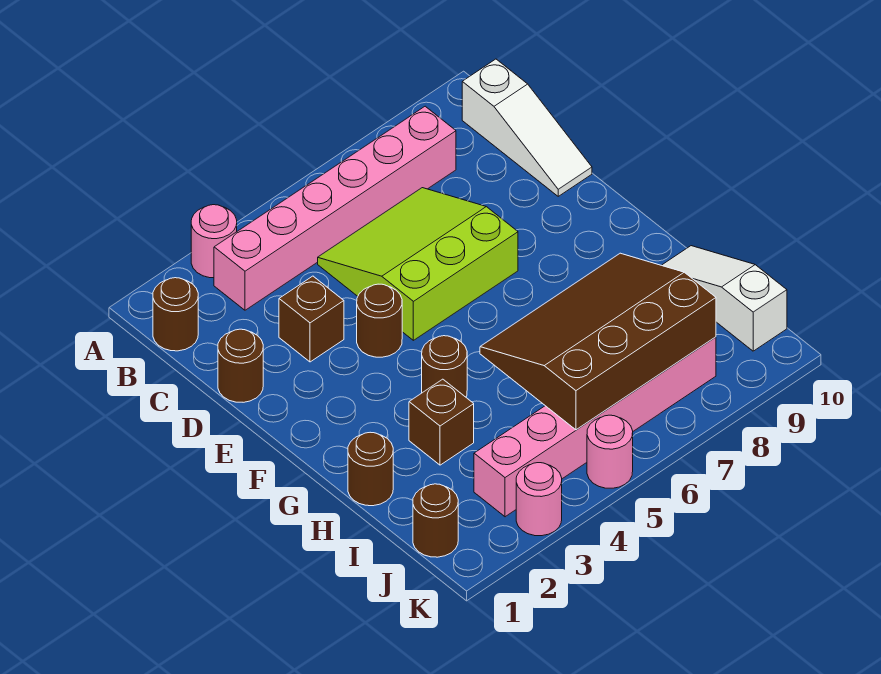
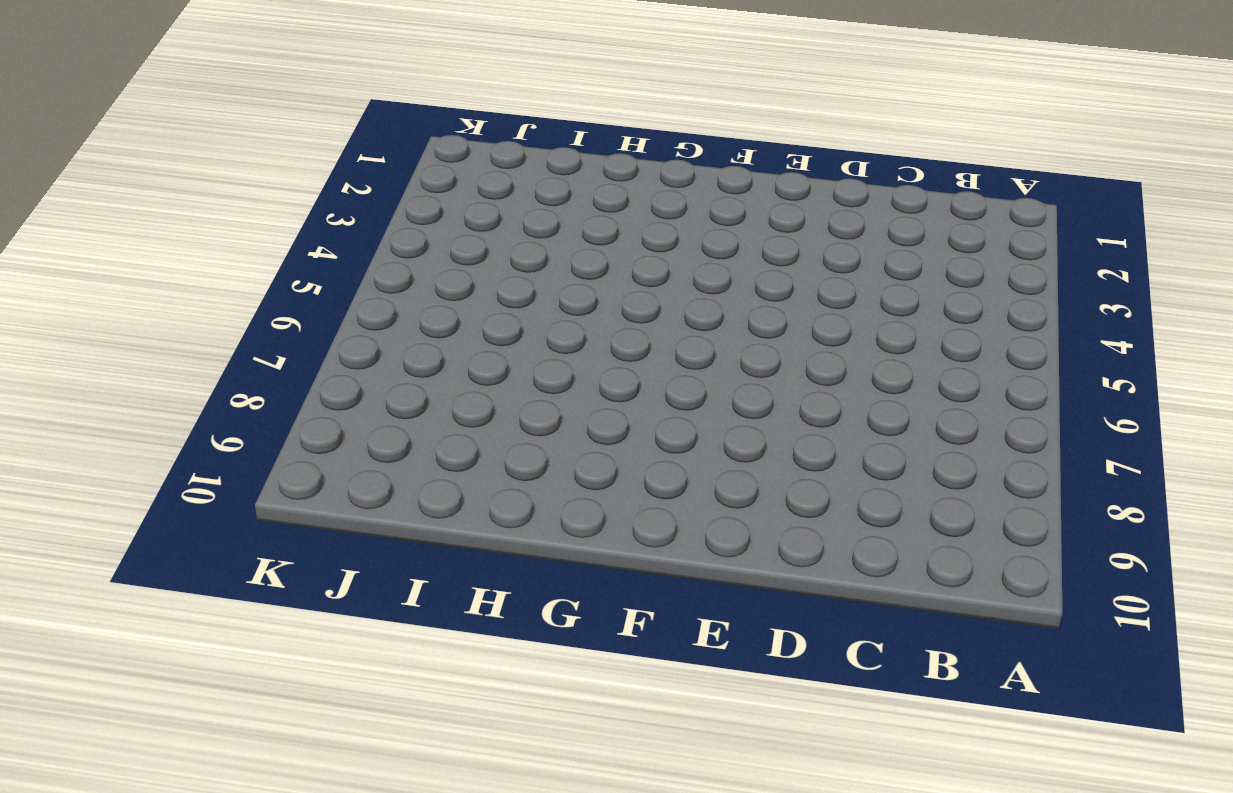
none -> pink 1x1 round brick [191,205,237,278]
none -> brown 1x1 round brick [153,278,198,351]
none -> pink 1x6 brick [214,106,456,310]

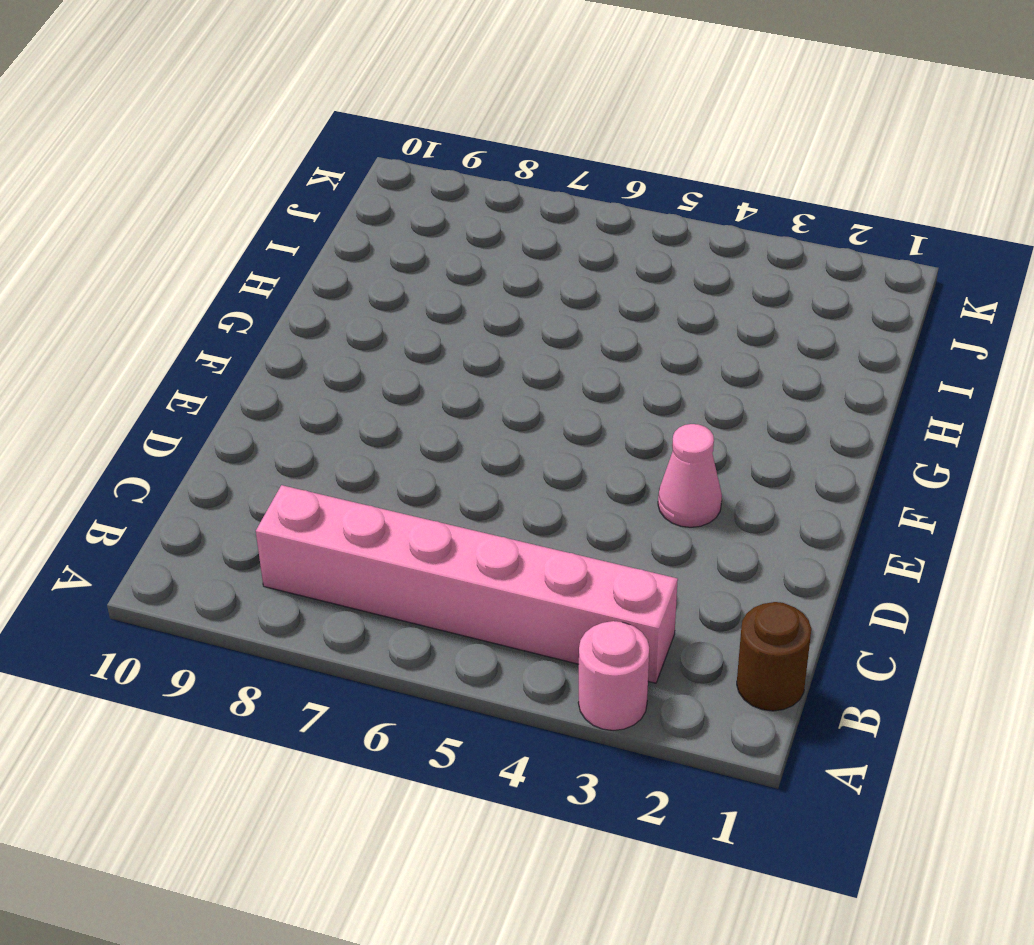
pink 1x1 cone [658,424,722,527] -> none
none -> white 1x3 slope [462,59,592,196]
none -> lime 3x3 slope [318,188,518,340]
none -> brown 1x1 round brick [218,329,263,402]

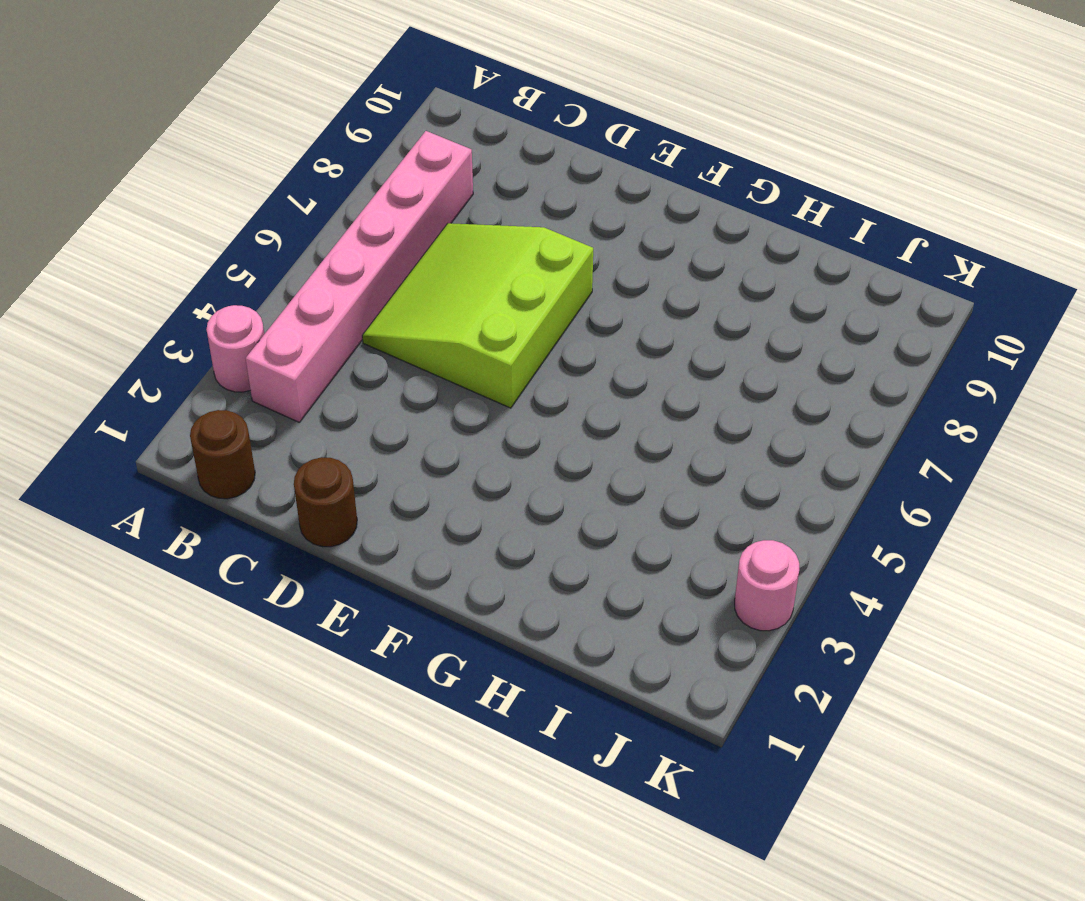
none -> white 1x3 slope [462,59,592,196]
none -> brown 1x1 brick [279,276,344,362]
none -> brown 1x1 round brick [357,284,402,357]

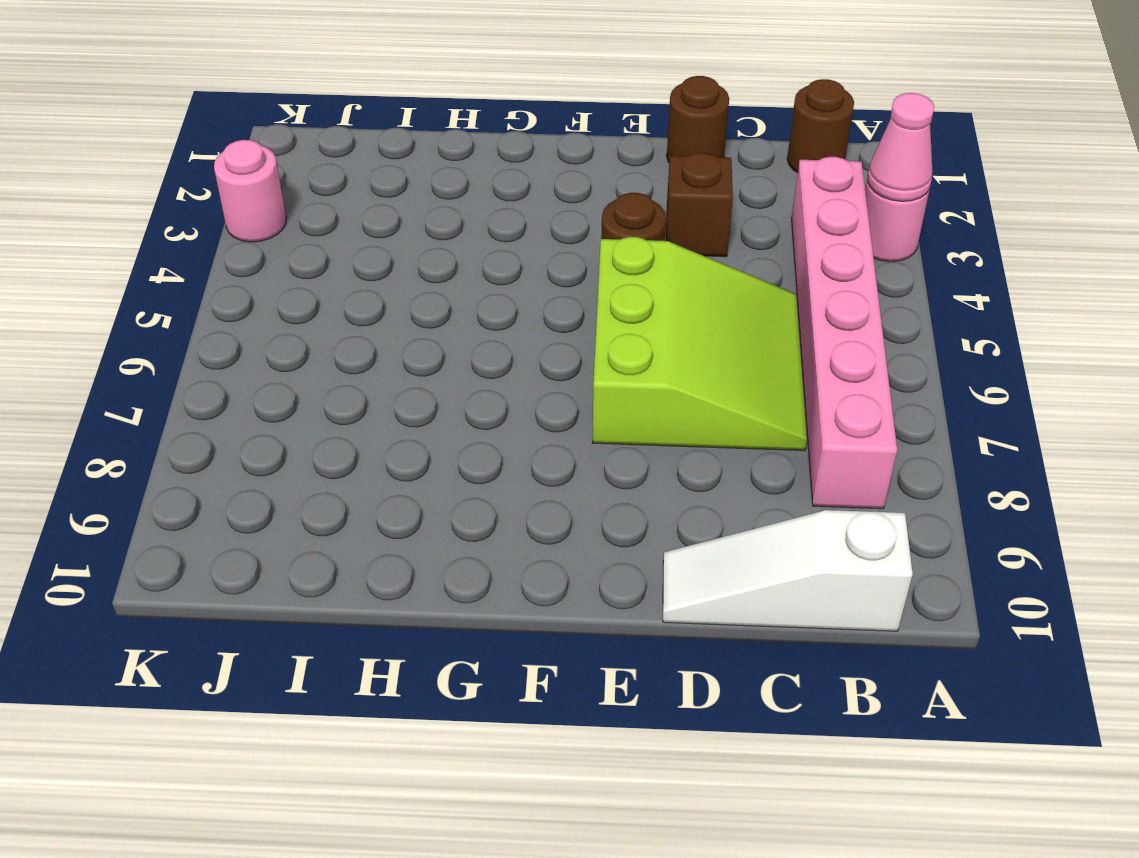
pink 1x1 cone [867,93,934,201] -> none
none -> brown 1x1 round brick [422,336,467,397]
none -> brown 1x1 round brick [348,432,393,506]
none -> brown 1x1 brick [409,379,474,465]

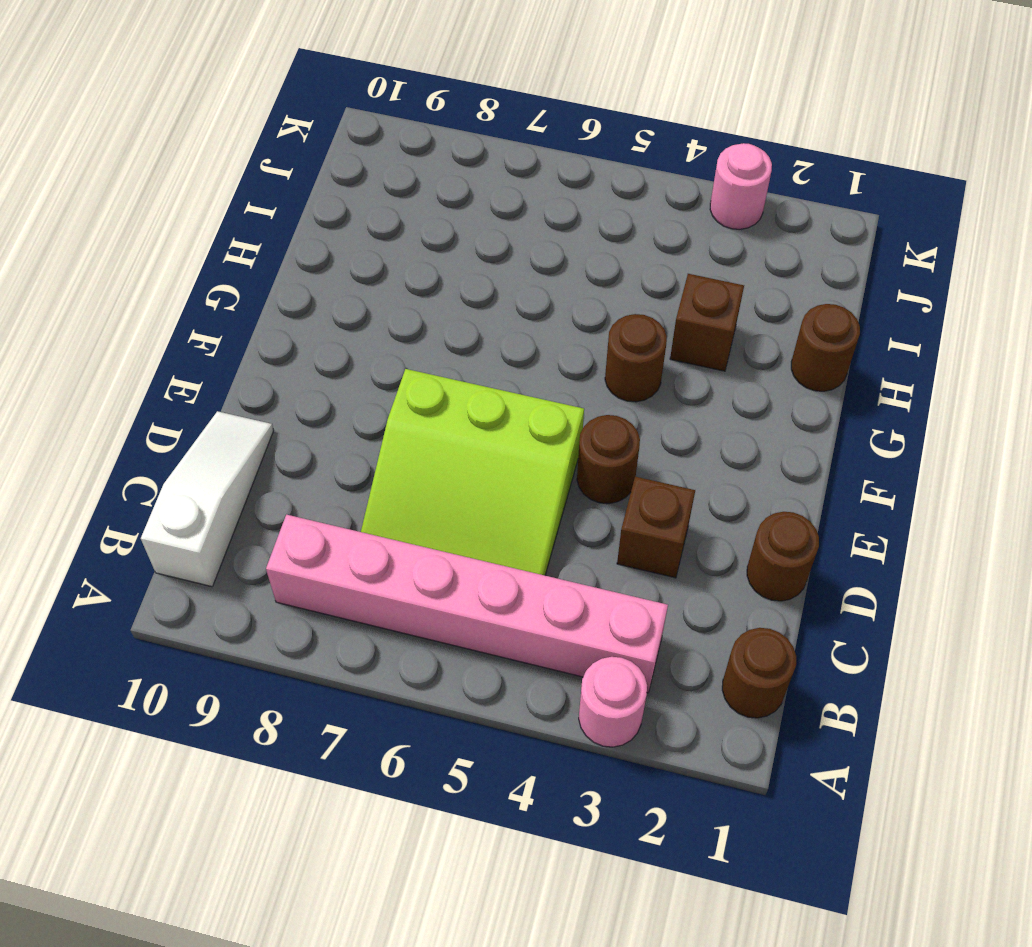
none -> white 1x3 slope [662,246,787,351]
none -> brown 1x1 round brick [413,484,458,557]
none -> pink 1x6 brick [474,337,716,517]

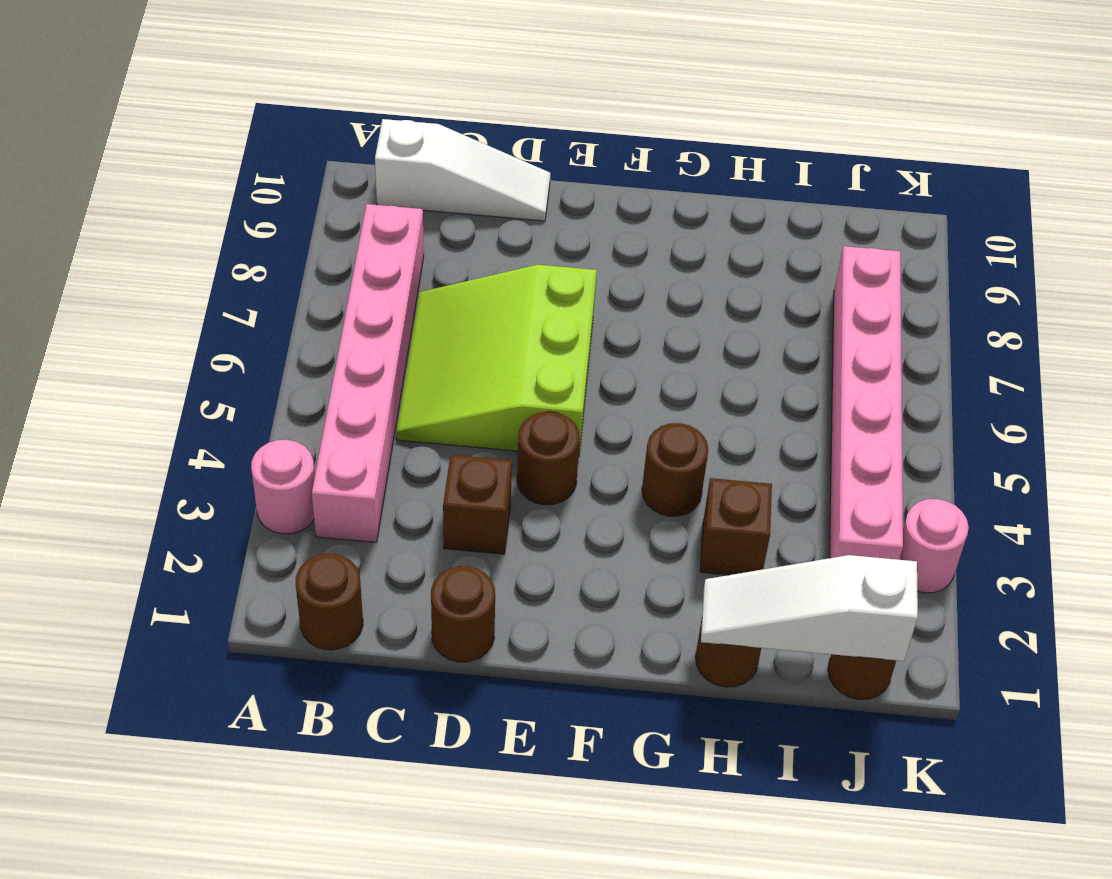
white 1x3 slope [701,555,918,661] -> white 1x3 slope moved to [662,246,787,351]
none -> pink 1x1 round brick [587,415,633,488]
none -> brown 3x4 slope [480,253,716,430]

